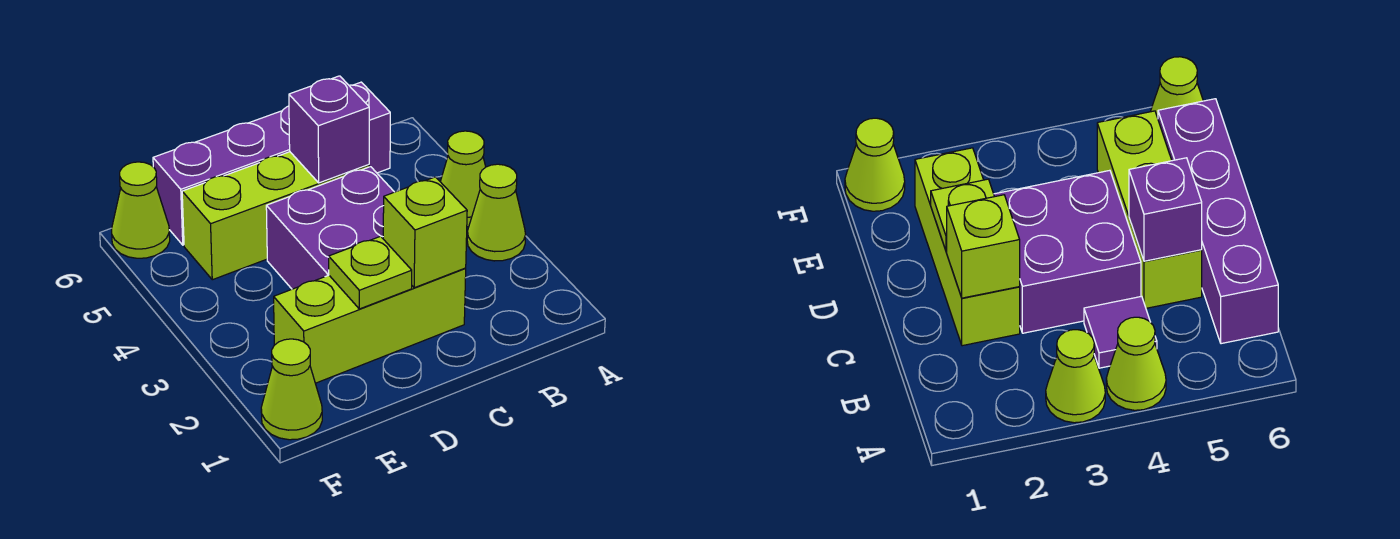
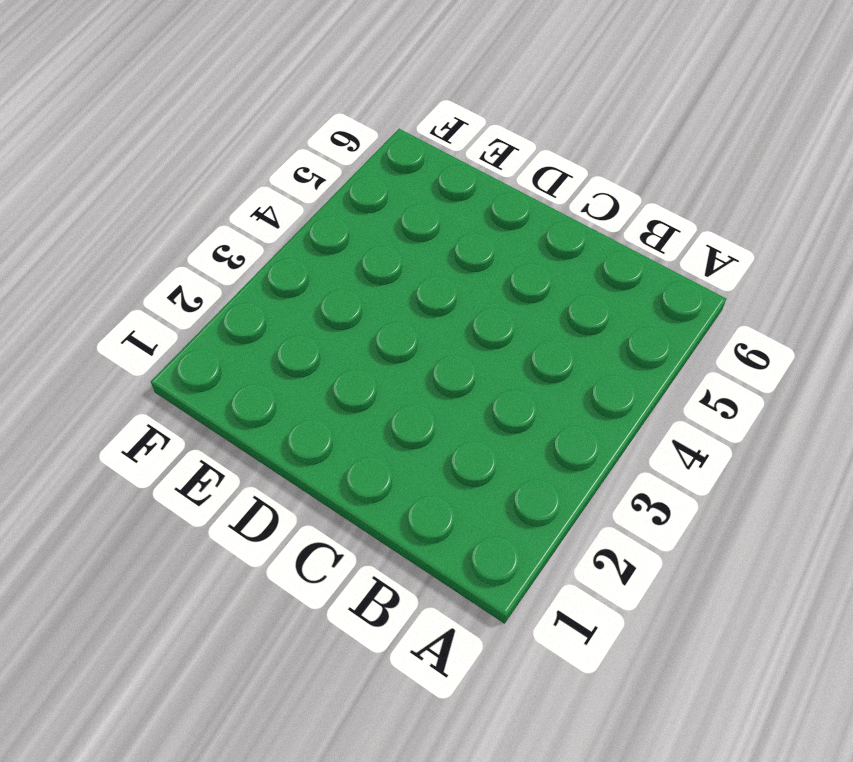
none -> lime 1x1 cone [467,164,526,261]
none -> lime 1x1 cone [440,131,486,227]
none -> purple 1x1 tile [1084,296,1157,368]

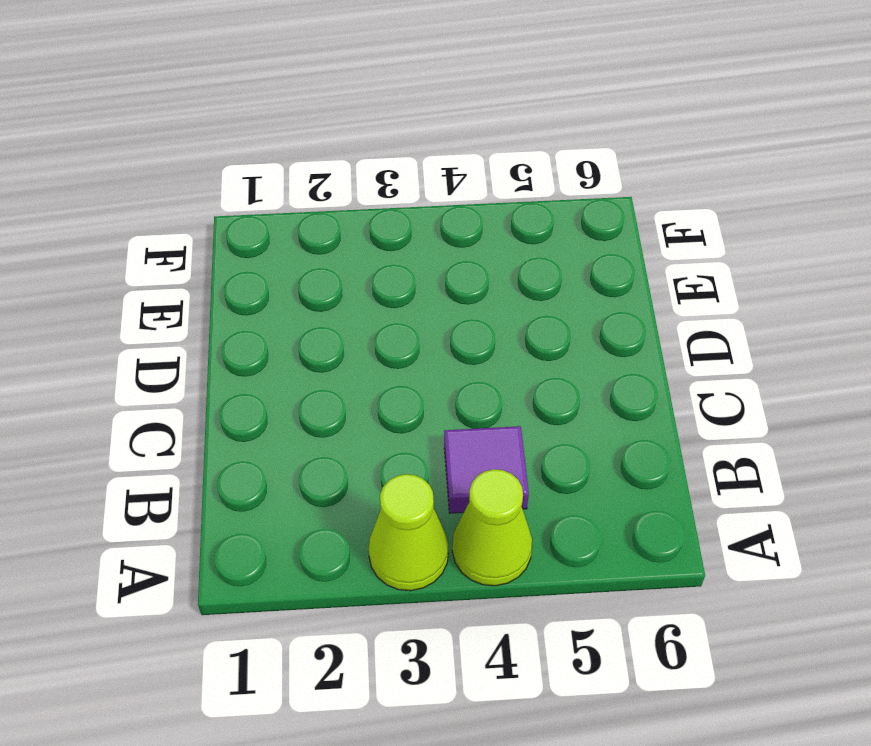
none -> purple 1x4 brick [153,82,390,245]
none -> lime 1x3 brick [274,268,466,383]
none -> purple 2x2 brick [266,167,394,289]

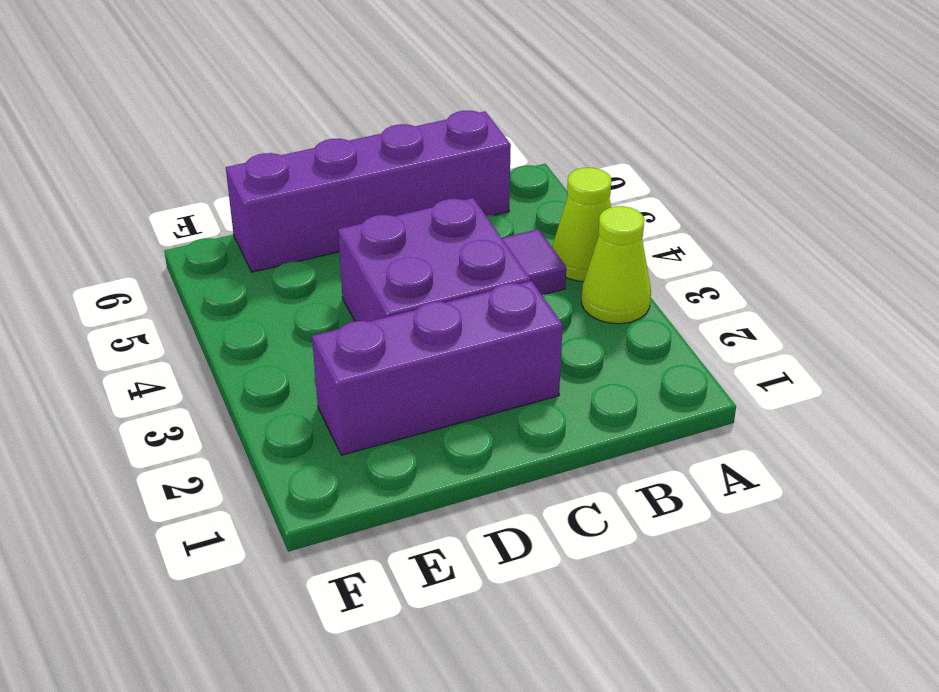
purple 1x3 brick [312,281,563,455] -> lime 1x3 brick [274,268,466,383]
none -> lime 1x3 brick [182,152,369,280]
none -> lime 1x1 cone [261,339,322,440]
none -> lime 1x1 cone [112,162,170,258]

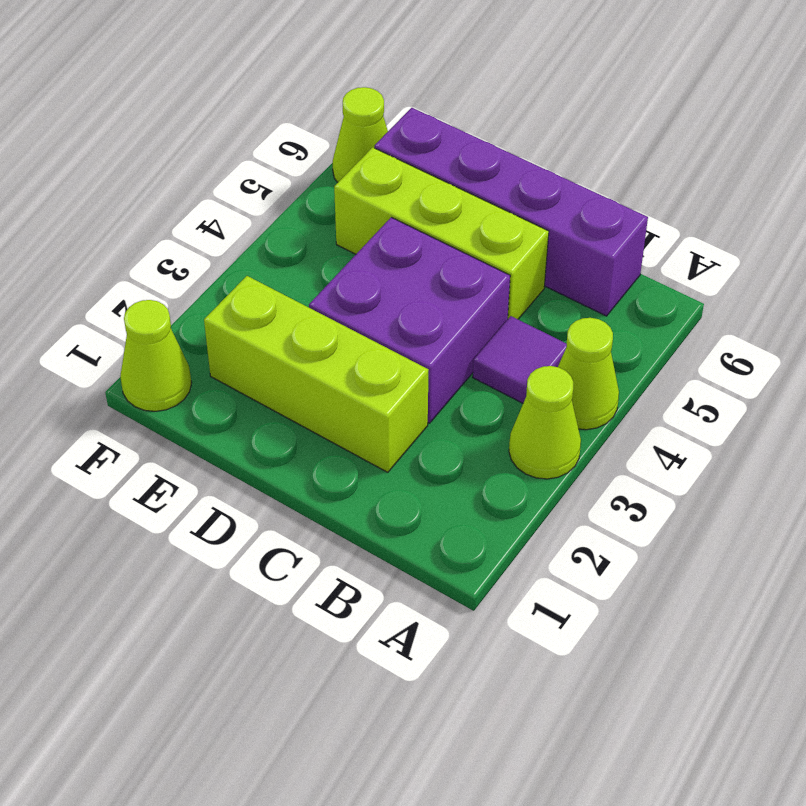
none -> lime 1x1 brick [383,177,467,288]
none -> purple 1x1 brick [289,76,369,183]
none -> lime 1x1 plate [329,236,412,309]

